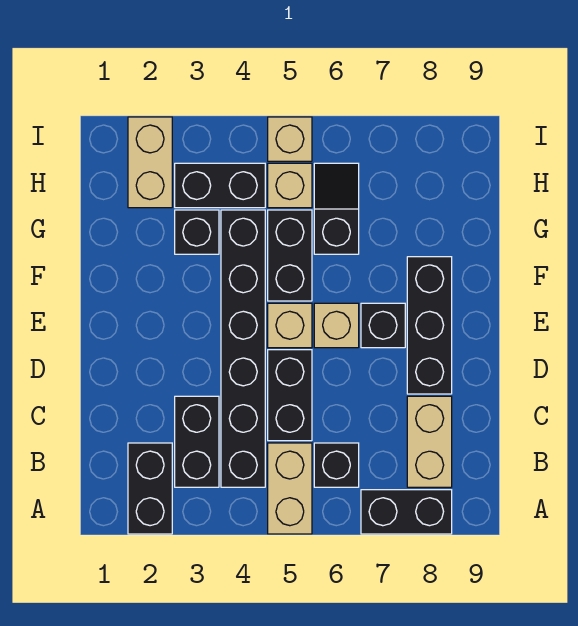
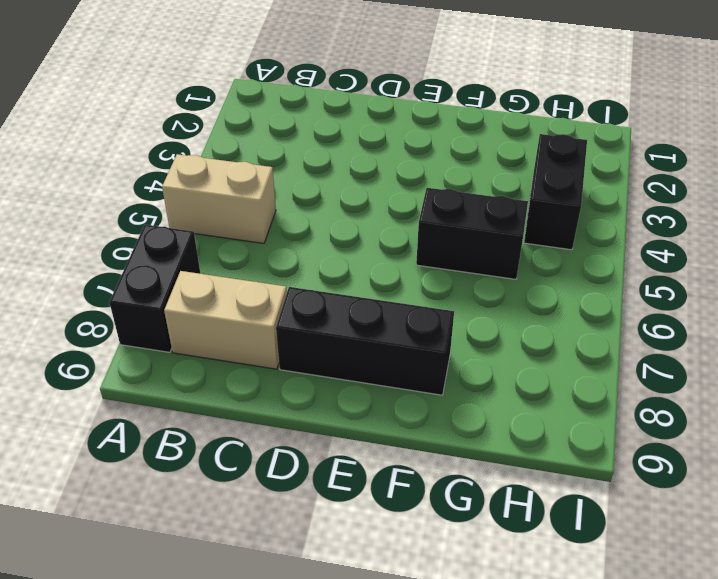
none -> black 1x2 brick [128,443,172,534]
none -> black 1x2 brick [175,396,219,487]
none -> black 1x6 brick [221,210,265,487]

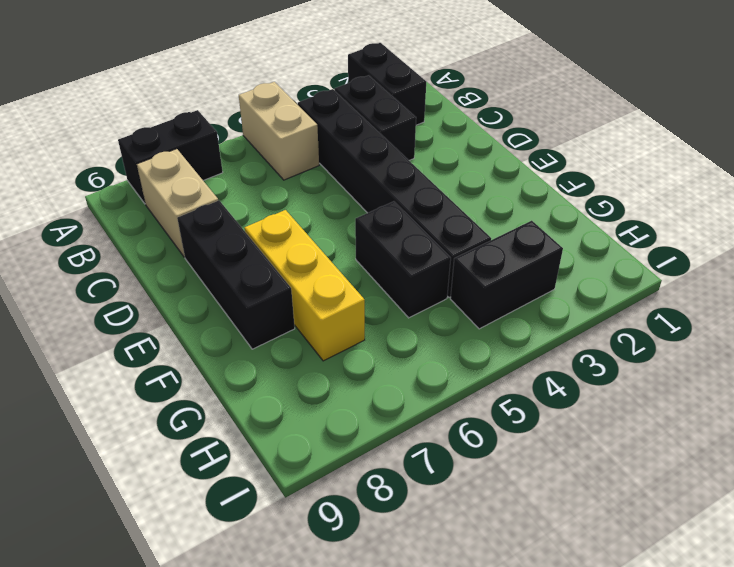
yellow 1x3 brick [245,210,365,361] -> black 1x1 brick [361,303,405,348]
none -> black 1x1 brick [314,443,359,487]
none -> black 1x2 brick [268,350,312,441]
none -> tan 1x1 brick [268,303,312,348]

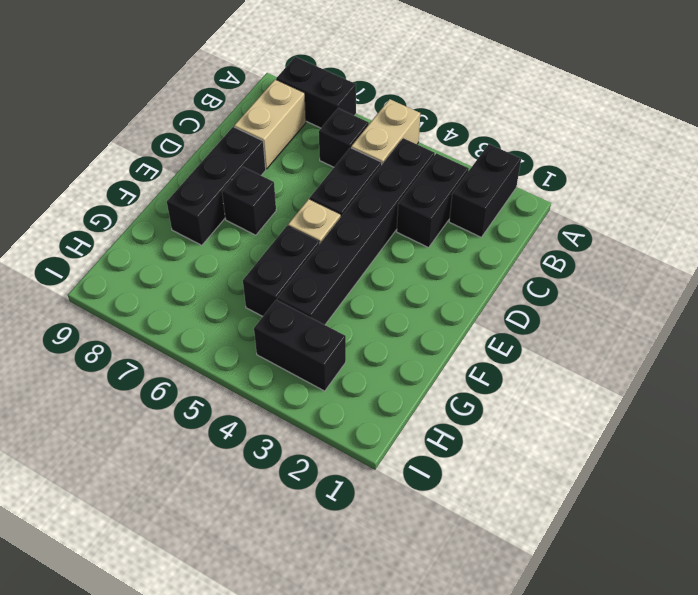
none -> tan 1x1 brick [314,303,359,348]
none -> black 1x1 brick [175,210,219,254]
none -> black 1x2 slope [314,163,359,254]

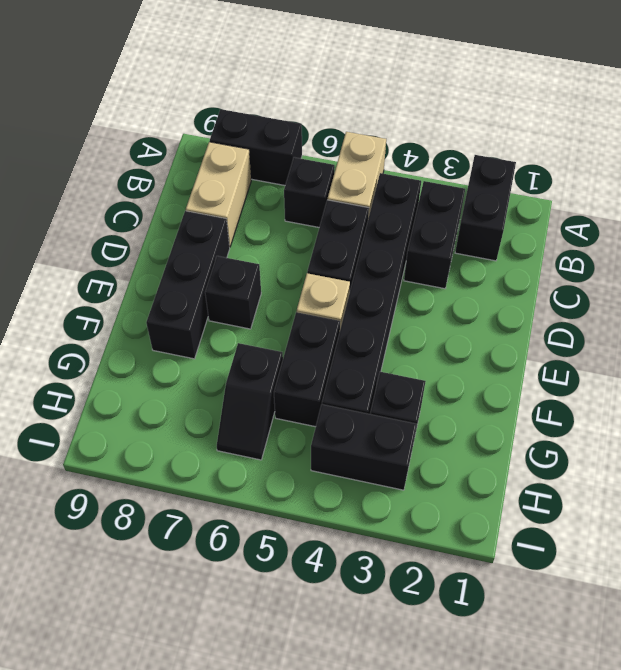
none -> tan 1x1 brick [314,303,359,348]
none -> tan 1x2 brick [128,117,172,208]
none -> tan 1x1 brick [268,163,312,208]

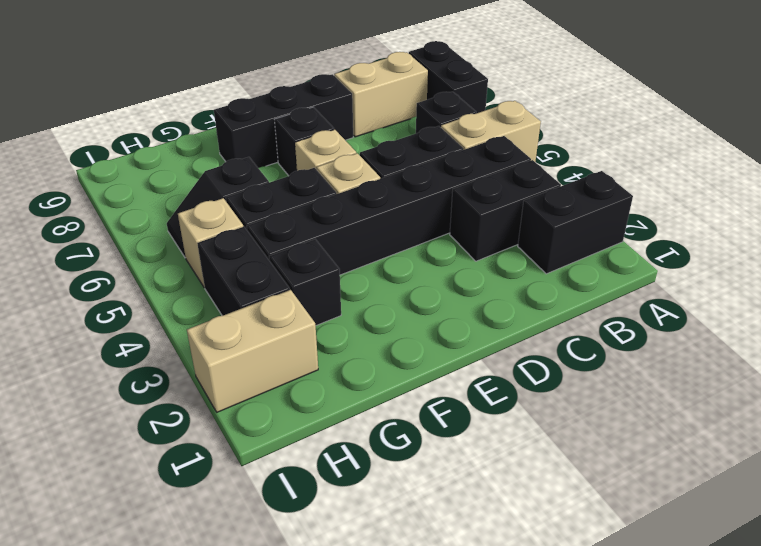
none -> tan 1x1 brick [268,117,312,161]

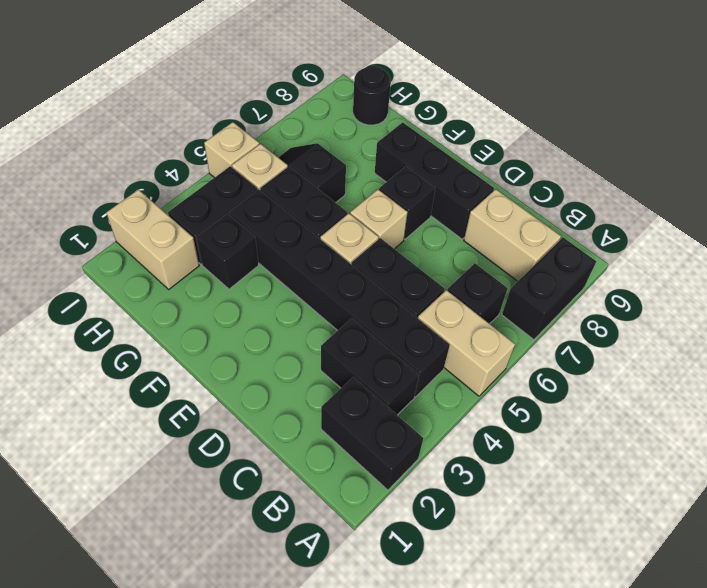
black 1x1 round brick [353,66,391,125] -> none

